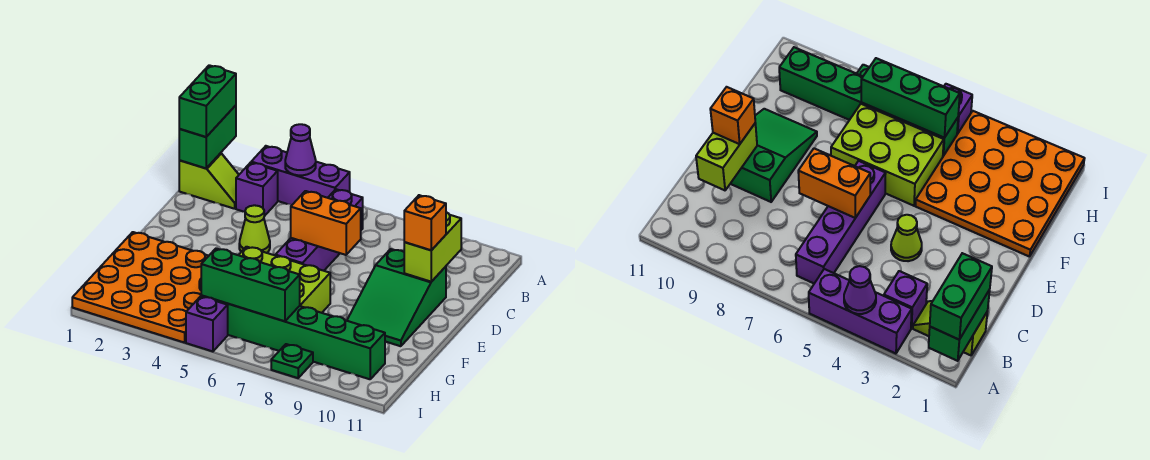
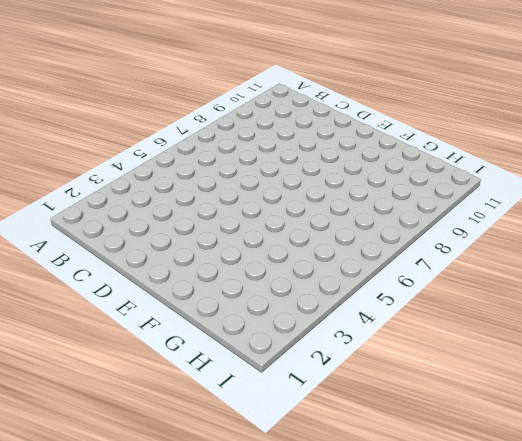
none -> purple 1x3 brick [251,146,350,205]
none -> lime 1x2 slope [179,153,239,209]
none -> purple 1x1 brick [236,162,278,216]

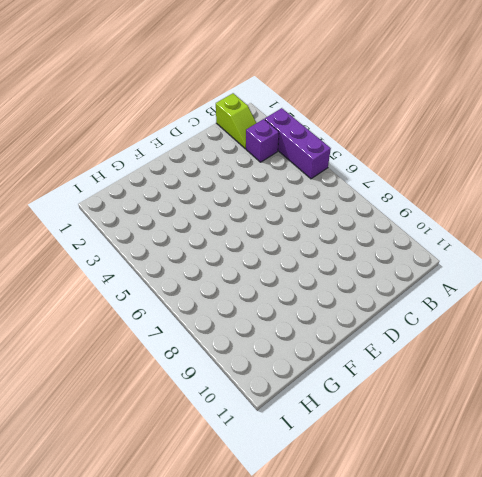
none -> purple 1x4 brick [275,189,363,271]
none -> lime 1x1 cone [239,205,270,253]
none -> green 2x3 slope [347,249,446,346]

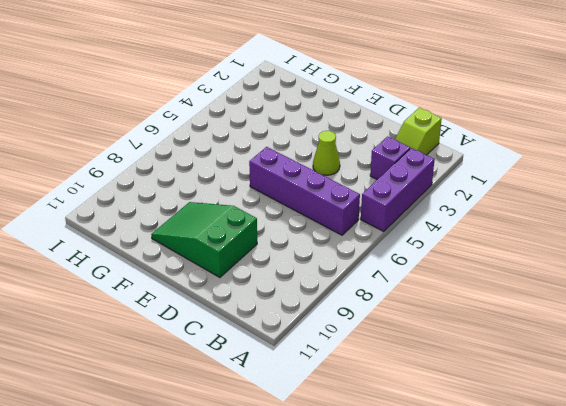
none -> orange 4x4 plate [72,232,208,343]
none -> lime 2x3 brick [239,247,330,313]
none -> green 1x6 brick [201,296,385,379]

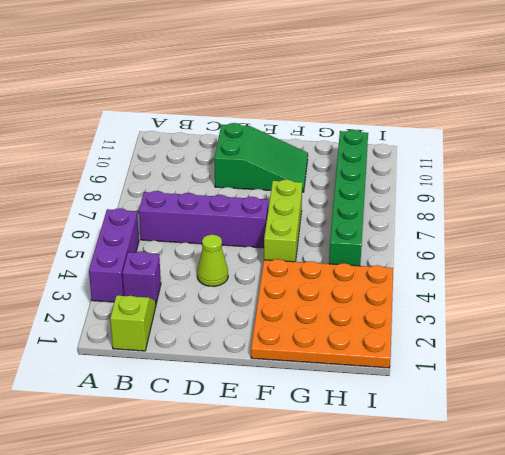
lime 1x3 brick [264,180,302,262] -> lime 2x3 brick [239,247,330,313]
none -> purple 1x1 brick [186,296,228,351]
none -> green 1x1 plate [271,344,313,378]
none -> green 1x2 brick [179,105,236,168]

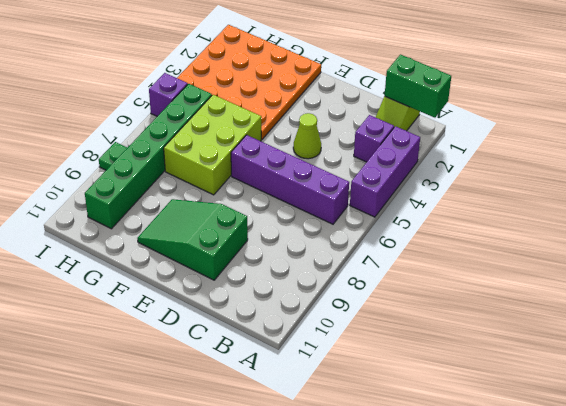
none -> purple 1x1 cone [285,124,316,175]
none -> lime 1x2 brick [404,212,461,282]
none -> orange 1x2 brick [291,191,361,255]

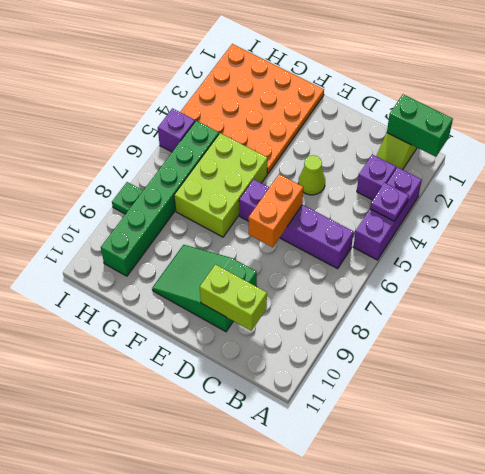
purple 1x1 plate [370,183,409,221] -> purple 1x1 cone [285,124,316,175]
none -> green 1x3 brick [201,248,300,321]
none -> green 1x2 brick [179,65,236,137]
none -> orange 1x1 brick [404,195,446,250]

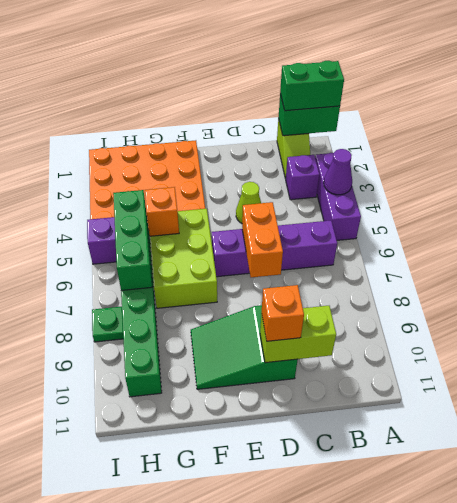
orange 1x1 brick [145,187,179,236] -> none

